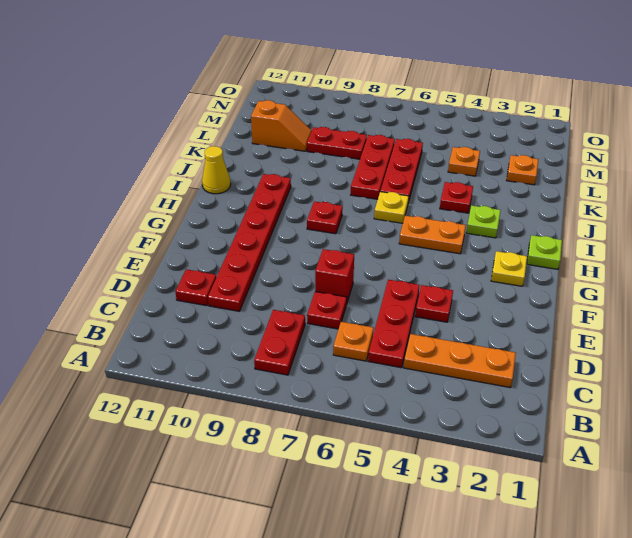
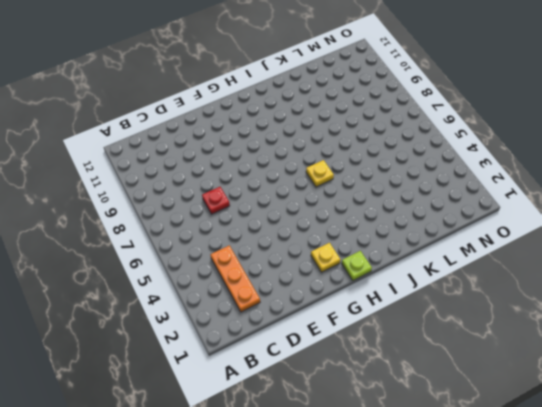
none -> red 1x2 plate [254,310,305,375]
none -> red 1x3 plate [368,280,420,368]
none -> orange 1x1 plate [333,322,374,361]

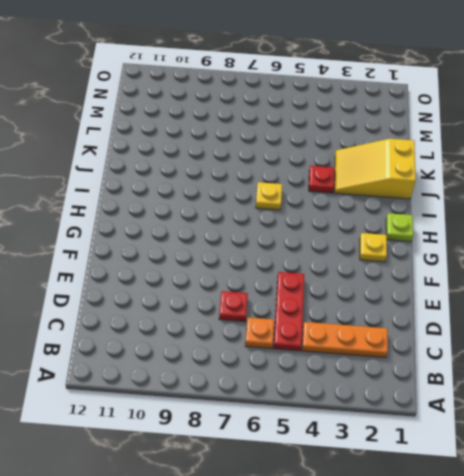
yellow 2x3 slope [334,139,416,199] -> none
none -> red 1x2 plate [254,310,305,375]
none -> red 1x6 plate [208,174,291,311]
none -> red 1x1 plate [175,269,216,306]

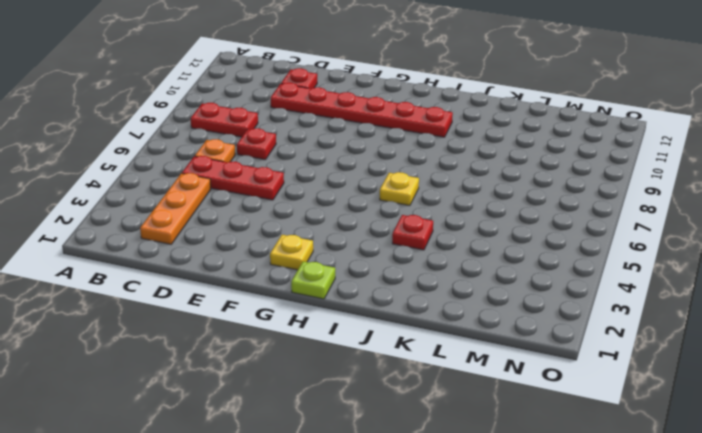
none -> red 1x1 plate [415,285,453,322]
none -> red 1x1 brick [315,249,354,305]
none -> orange 1x2 plate [399,216,466,254]

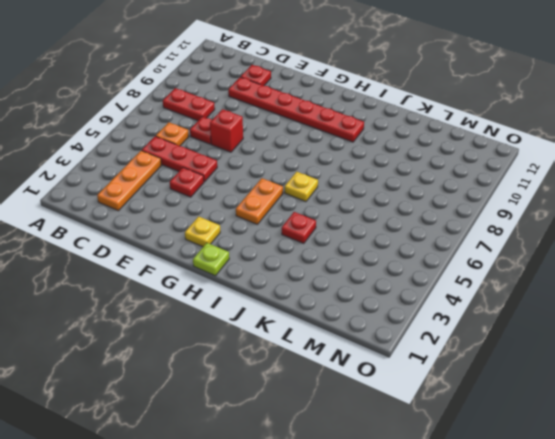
none -> red 1x1 plate [307,201,343,234]
none -> lime 1x1 plate [466,205,501,238]
none -> yellow 1x1 cone [202,146,231,194]

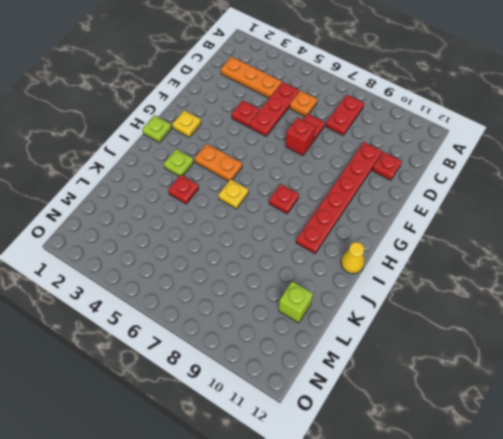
lime 1x1 brick [279,281,313,323] -> orange 1x2 slope [251,100,312,151]
none -> red 1x3 plate [380,139,423,202]
none -> red 1x3 plate [351,135,395,199]
none -> orange 1x1 plate [507,155,538,185]

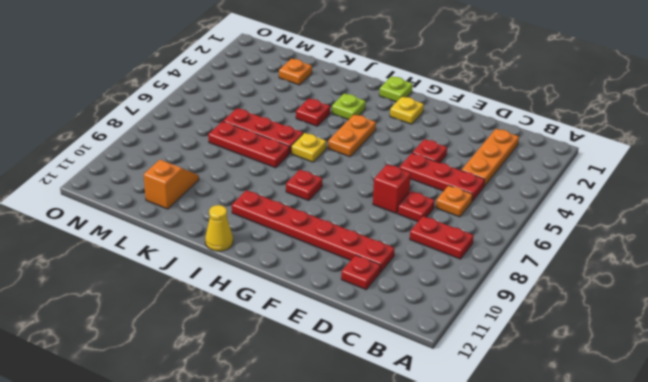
none -> orange 1x1 plate [448,147,480,176]
none -> red 1x2 plate [307,127,367,159]

